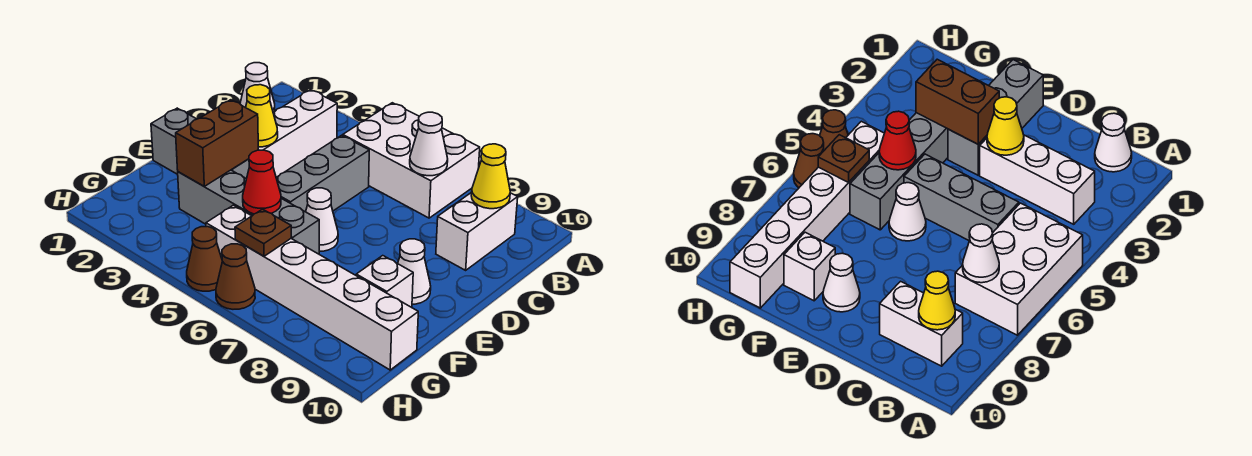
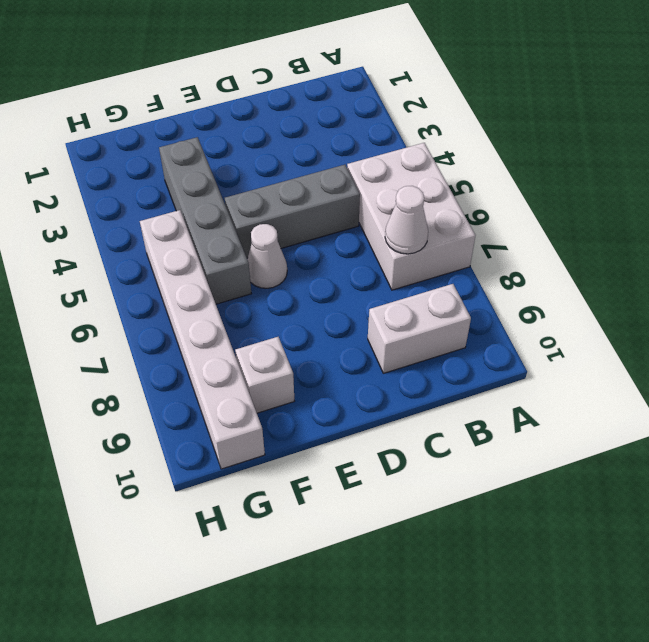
none -> white 1x1 cone [240,63,275,112]
none -> white 1x3 brick [258,90,337,177]
none -> grey 1x3 brick [151,108,249,179]

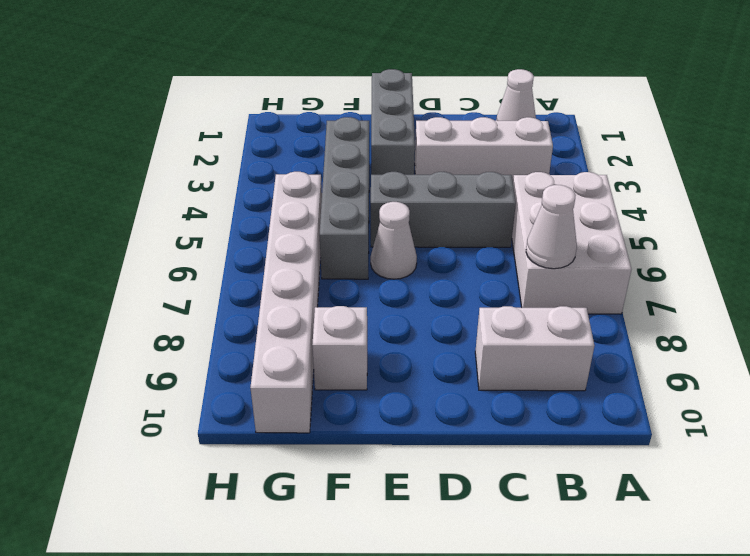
none -> white 1x1 cone [398,239,431,304]
none -> brown 1x1 cone [187,226,222,291]
none -> brown 1x1 cone [216,244,255,309]

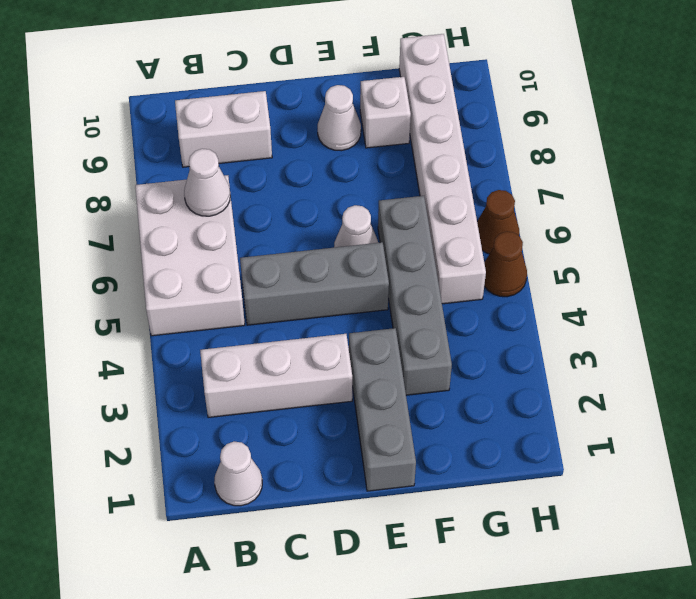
none -> yellow 1x1 cone [471,144,510,209]
none -> yellow 1x1 cone [246,85,278,147]
none -> brown 1x2 brick [176,100,258,186]

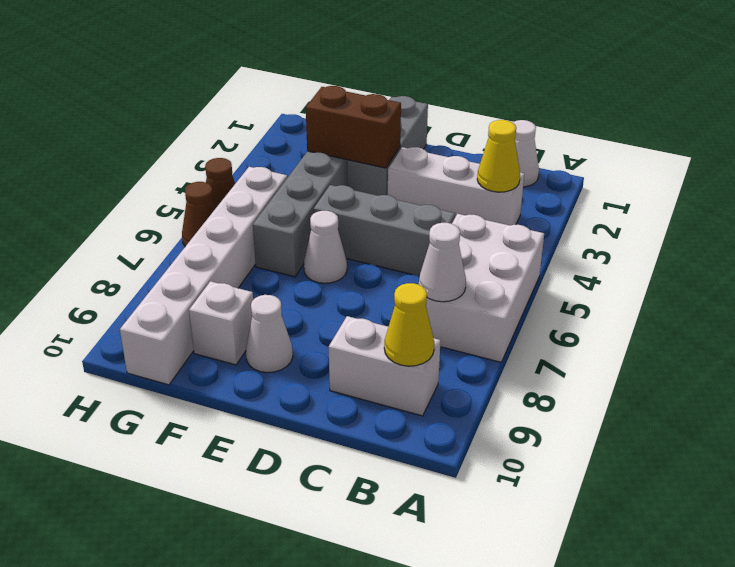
yellow 1x1 cone [477,120,520,192] -> yellow 1x1 cone moved to [246,85,278,147]
none -> red 1x1 cone [243,150,281,214]
none -> brown 1x1 plate [235,209,291,256]

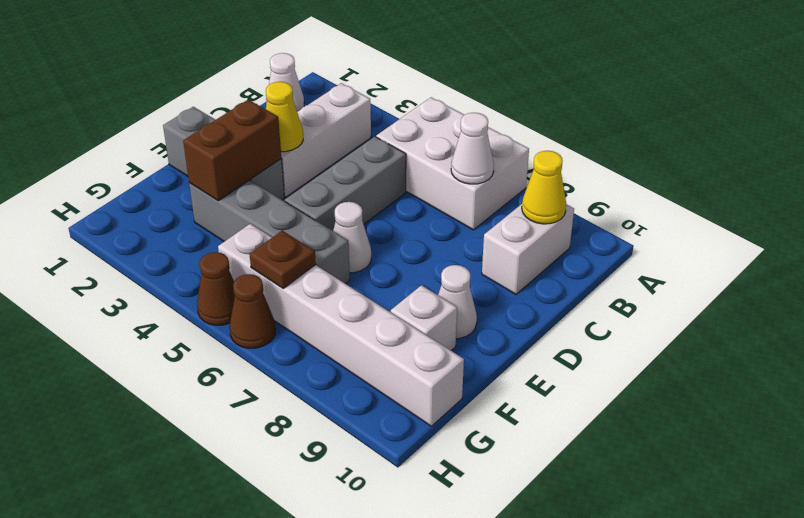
none -> red 1x1 cone [243,150,281,214]

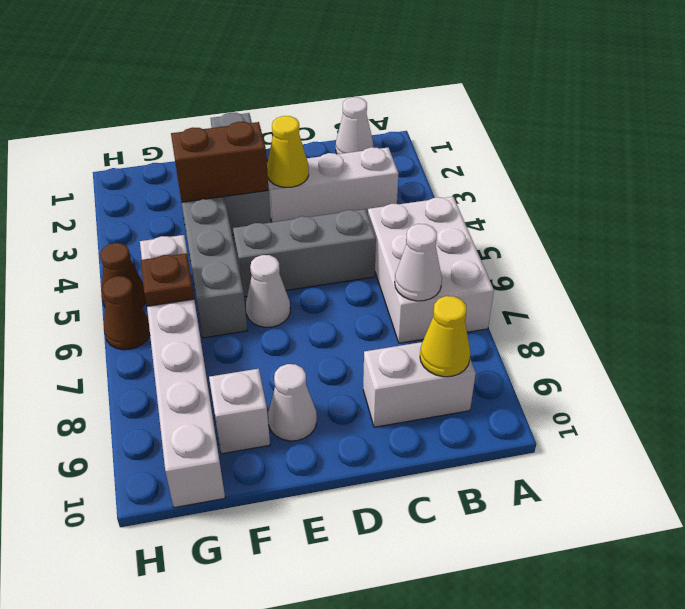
none -> red 1x1 cone [243,150,281,214]

